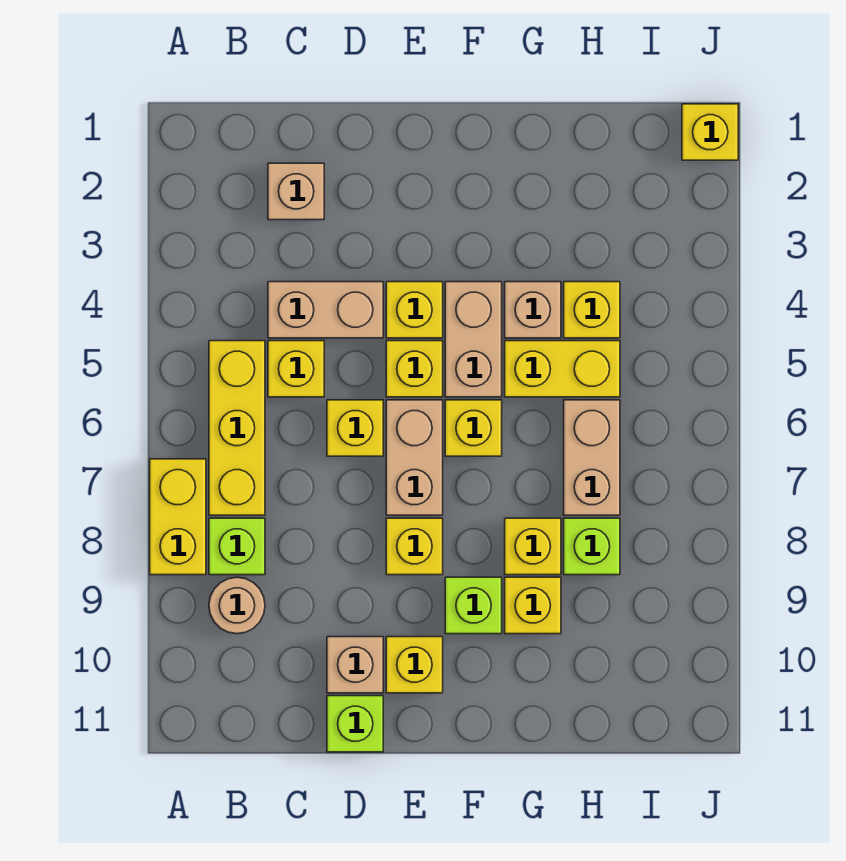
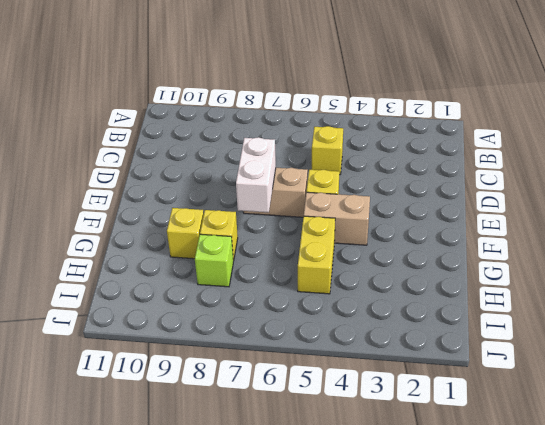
white 1x2 brick [236,137,276,212] -> none
none -> yellow 1x2 brick [150,459,206,575]
none -> yellow 1x3 brick [209,341,265,515]
none -> lime 1x1 brick [209,518,265,575]

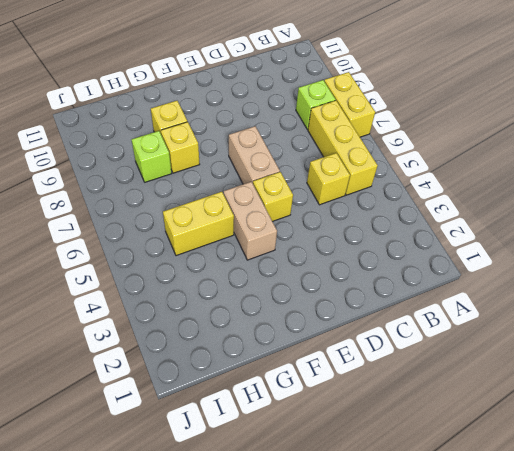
none -> tan 1x1 round brick [209,577,265,634]
none -> tan 1x1 brick [268,163,324,220]
none -> tan 1x2 brick [268,282,383,338]

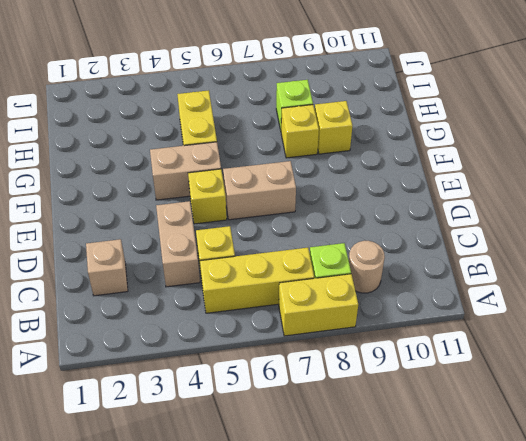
none -> yellow 1x1 brick [327,400,383,456]
none -> tan 1x1 brick [327,637,383,693]
none -> lime 1x1 brick [327,696,383,752]

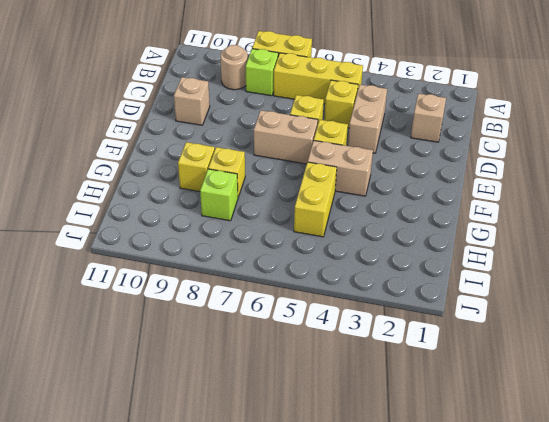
none -> lime 1x1 brick [327,696,383,752]
none -> yellow 1x1 brick [386,282,443,338]
none -> yellow 1x1 brick [386,518,443,575]

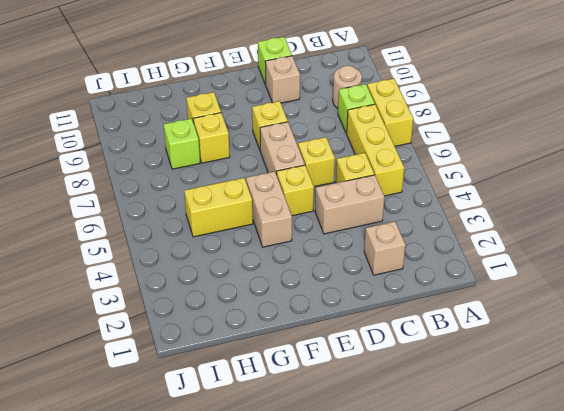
none -> yellow 1x1 brick [386,282,443,338]
none -> yellow 1x1 brick [386,637,443,693]
none -> yellow 1x1 brick [445,400,502,456]

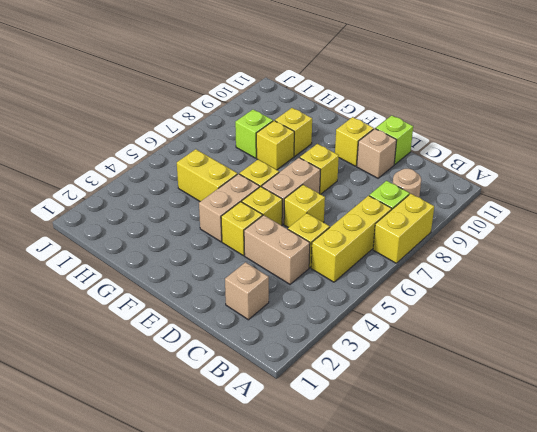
none -> lime 1x1 brick [445,577,502,634]
none -> tan 1x1 brick [505,282,561,338]
none -> yellow 1x1 brick [564,282,620,338]

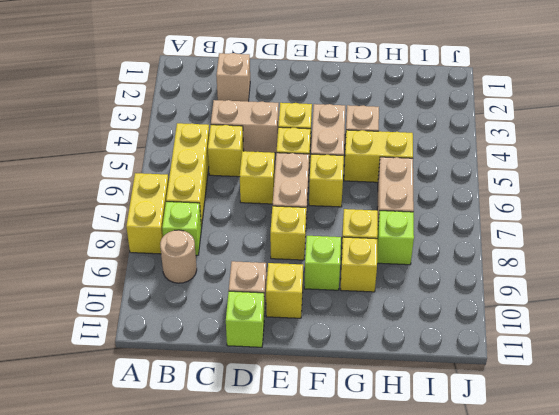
none -> yellow 1x1 brick [564,282,620,338]
none -> yellow 1x1 brick [682,104,738,160]

